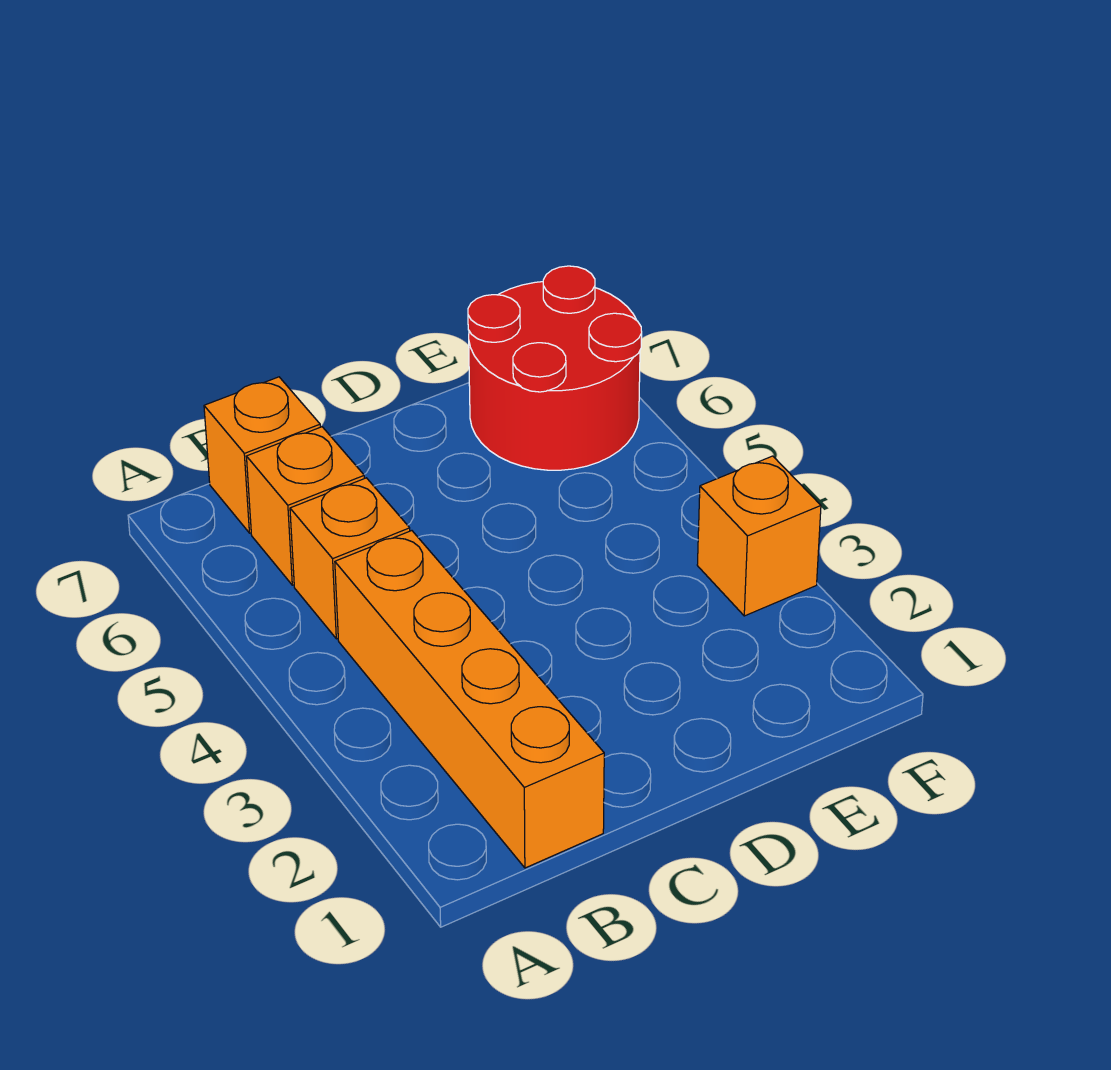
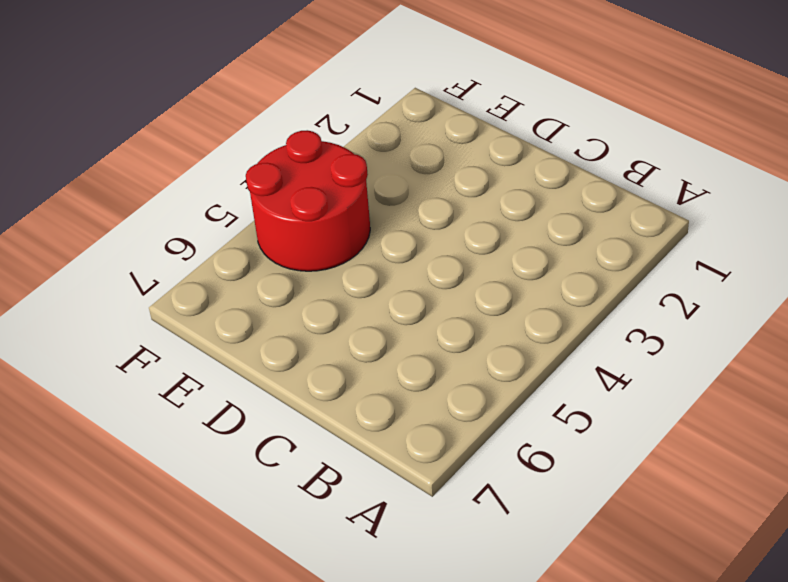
red 2x2 round brick [246,130,370,271] -> red 2x2 round brick moved to [468,266,642,470]
none -> orange 1x4 brick [335,531,604,868]
none -> orange 1x1 brick [290,478,410,639]

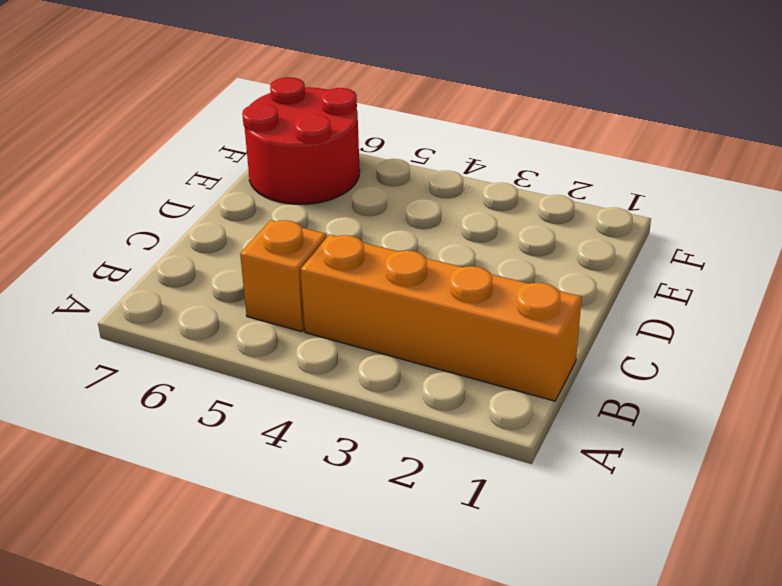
none -> orange 1x1 brick [246,427,364,585]
none -> orange 1x1 brick [204,377,320,533]

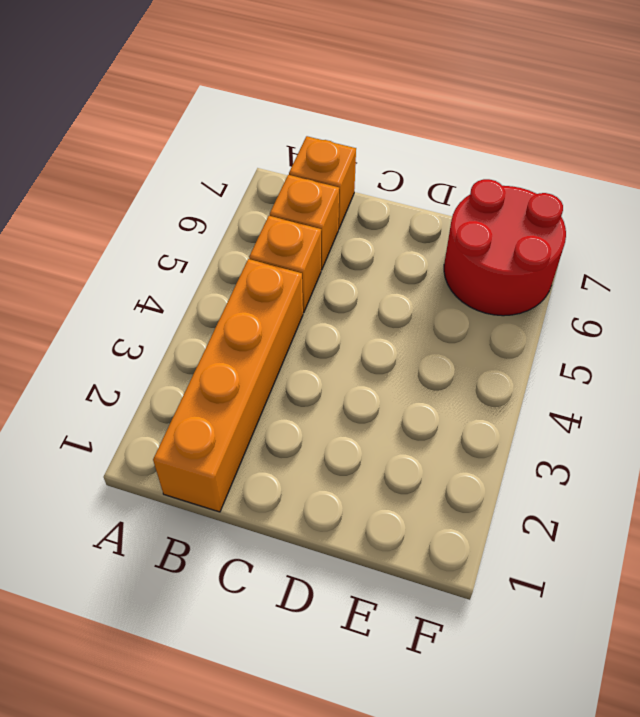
none -> orange 1x1 brick [697,456,821,616]

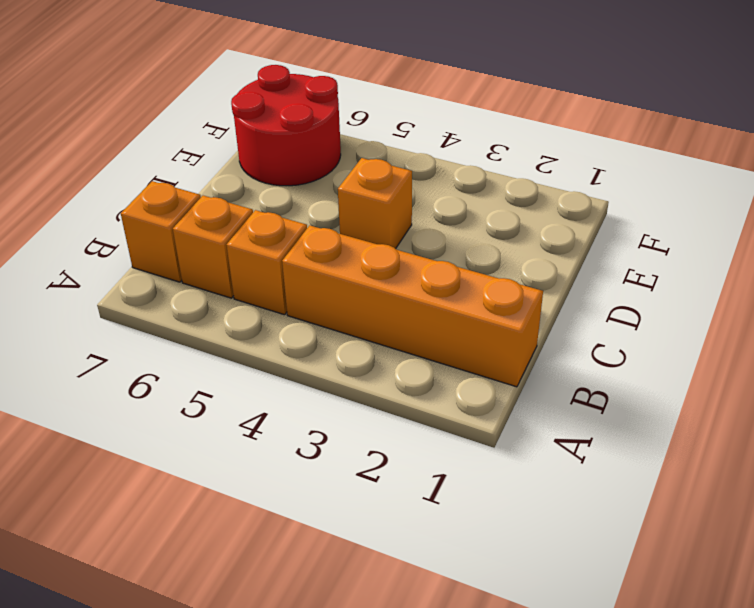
orange 1x1 brick [338,158,412,249] -> orange 1x1 brick moved to [697,456,821,616]

